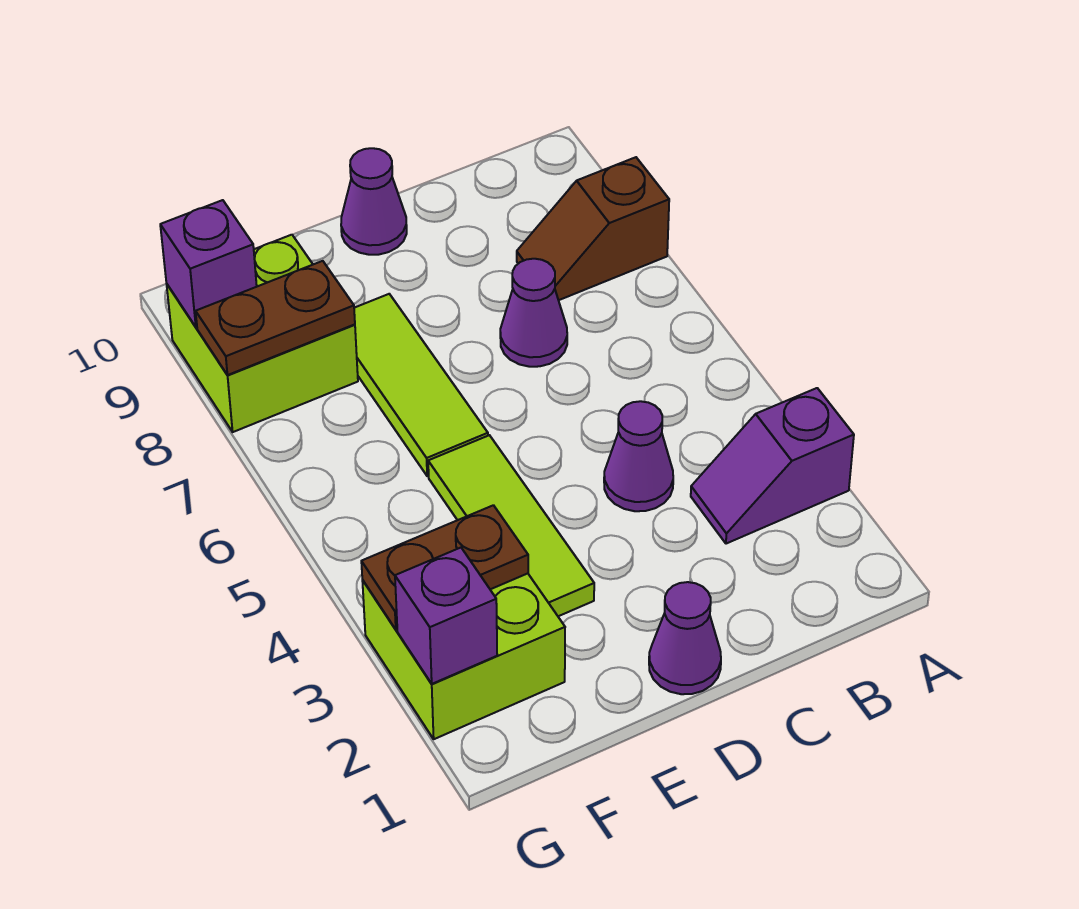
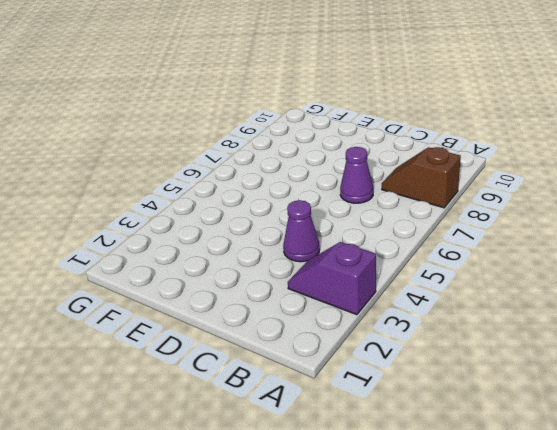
none -> purple 1x1 cone [649,582,721,694]
none -> purple 1x1 cone [341,148,407,255]
none -> lime 1x3 tile [428,435,594,616]

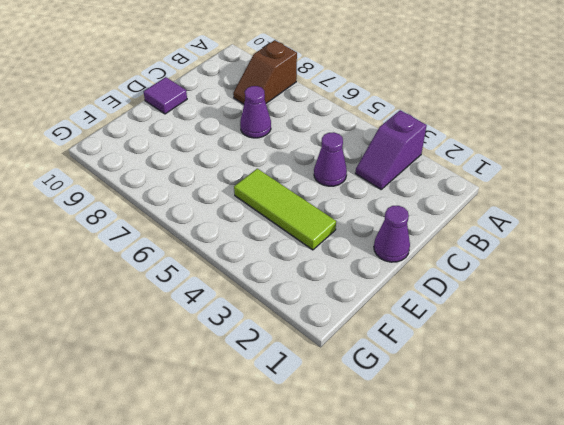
purple 1x1 tile [144,77,187,114] -> purple 1x1 cone [341,148,407,255]
none -> lime 1x3 tile [354,294,488,476]
none -> lime 2x2 brick [362,574,565,739]
none -> lime 2x2 brick [167,235,358,432]

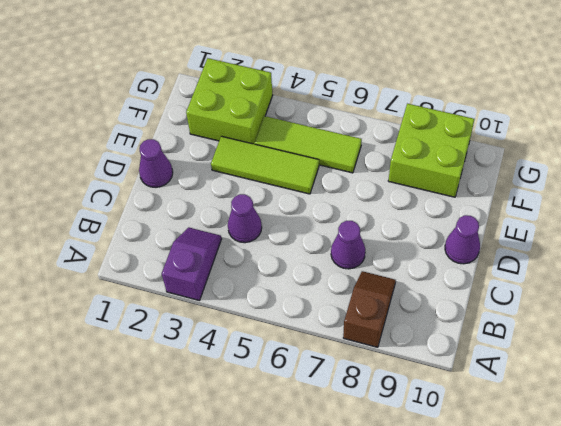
lime 1x3 tile [254,116,362,173] -> lime 1x3 tile moved to [354,294,488,476]
none -> brown 1x2 plate [361,505,528,630]
none -> brown 1x2 plate [196,261,355,375]
none -> purple 1x1 brick [395,548,497,684]

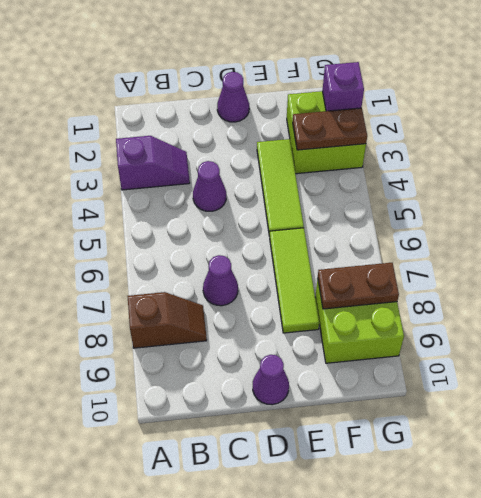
none -> purple 1x1 brick [160,200,257,327]

